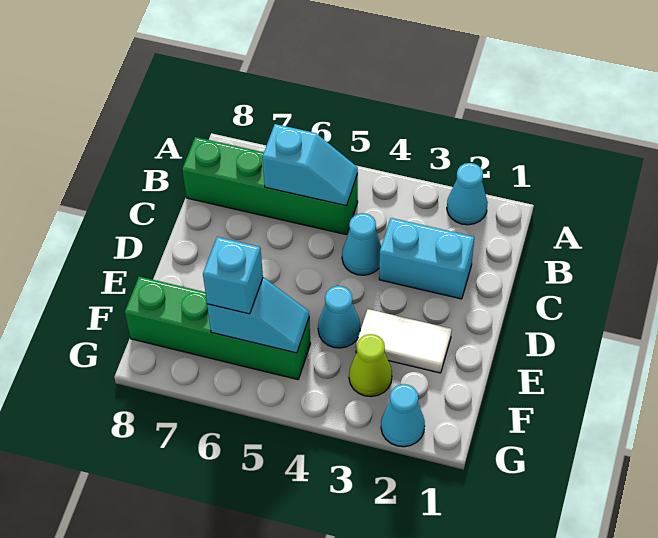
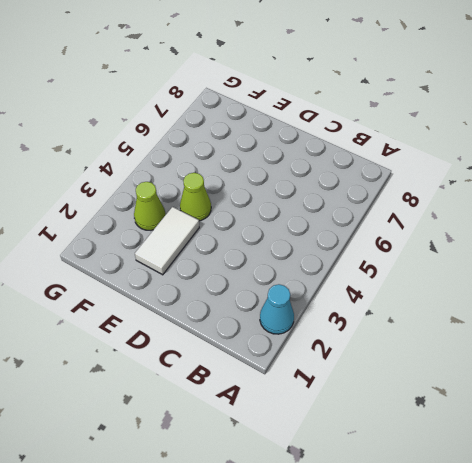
lime 1x1 cone [180,173,211,221] -> cyan 1x1 cone [318,286,360,348]
none -> green 1x4 brick [182,137,358,235]
none -> cyan 1x2 brick [379,218,474,299]
none -> cyan 1x1 cone [342,213,381,275]

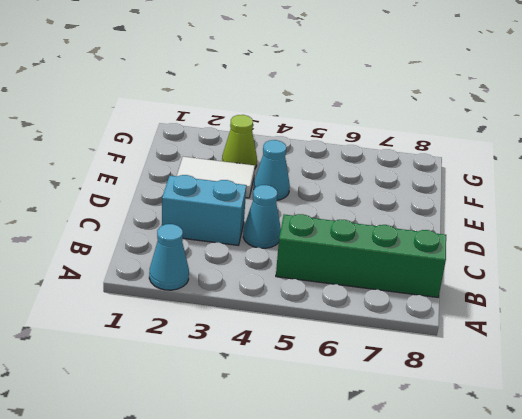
none -> green 1x4 brick [125,277,311,380]
none -> cyan 1x1 cone [381,384,425,447]
none -> cyan 1x2 slope [262,124,358,206]

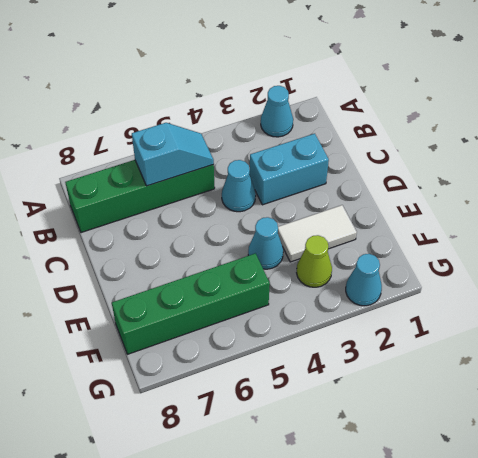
none -> cyan 1x2 slope [207,278,309,353]
none -> cyan 1x1 brick [203,237,263,314]

